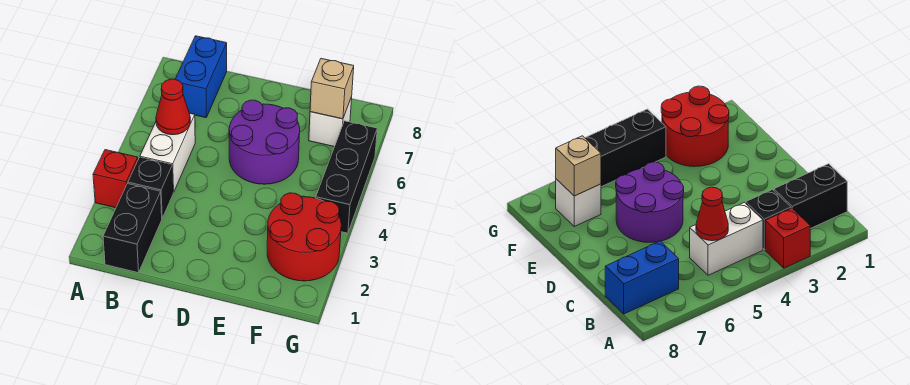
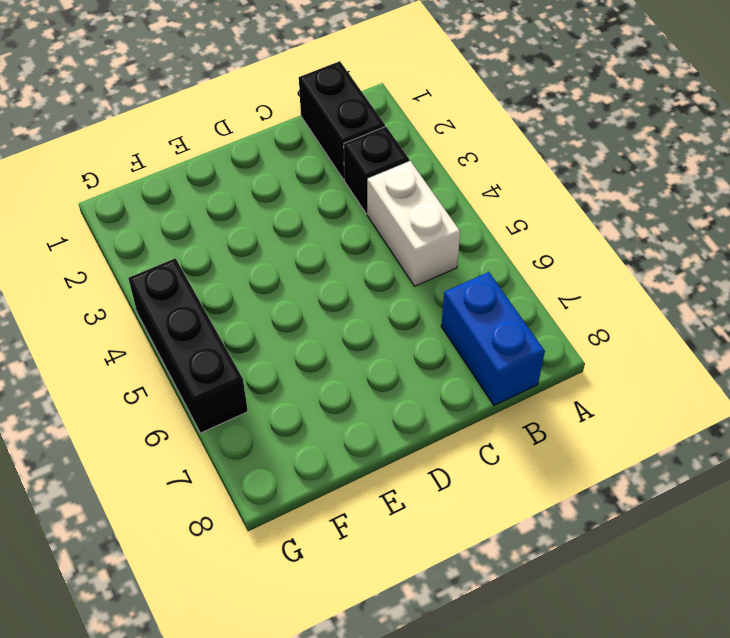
none -> red 1x1 brick [93,150,138,208]
none -> purple 2x2 round brick [229,100,300,184]

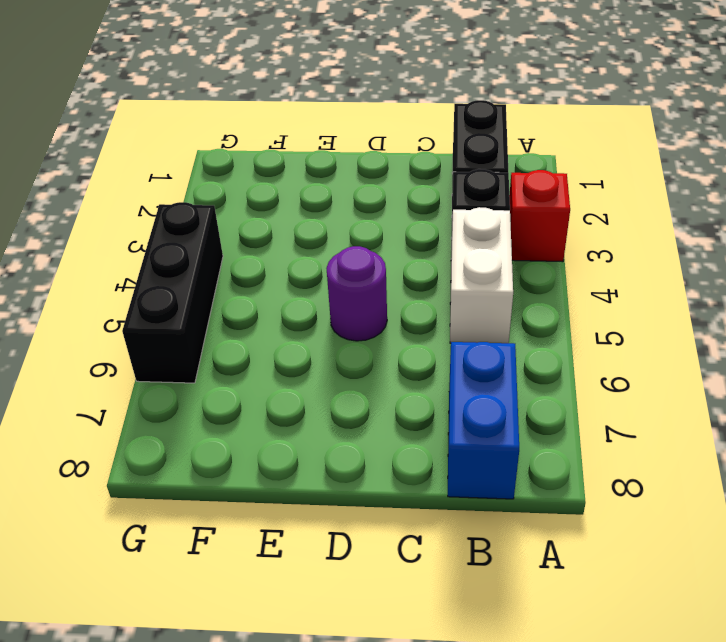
purple 1x1 round brick [326,246,387,341] -> purple 2x2 round brick [229,100,300,184]
none -> red 2x2 round brick [267,193,341,281]
none -> white 1x1 brick [309,97,352,147]

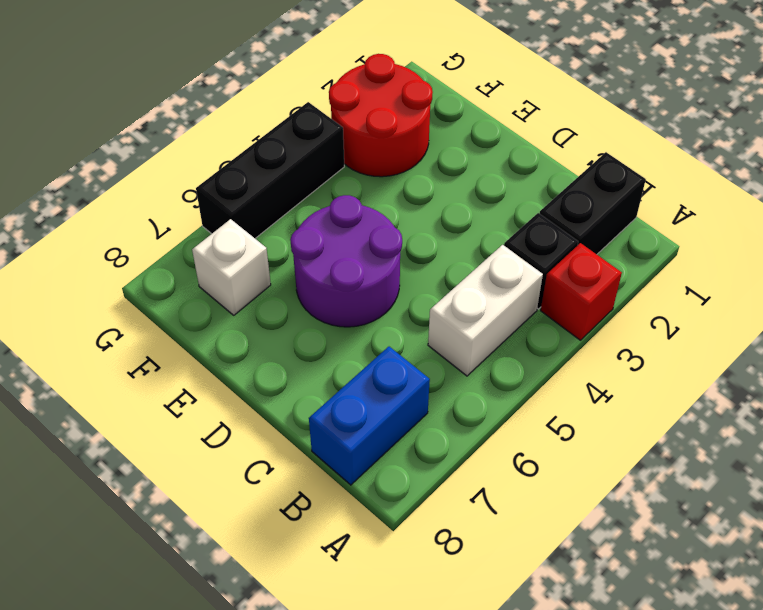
none -> red 1x1 cone [156,79,190,135]
none -> tan 1x1 brick [310,59,354,119]

